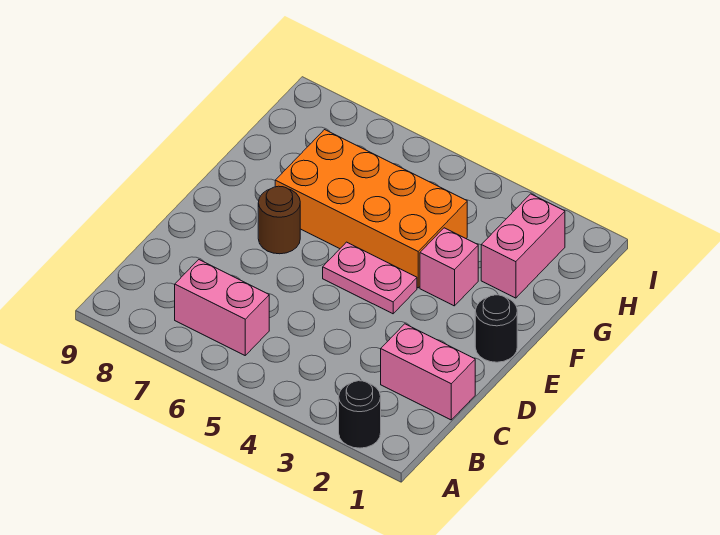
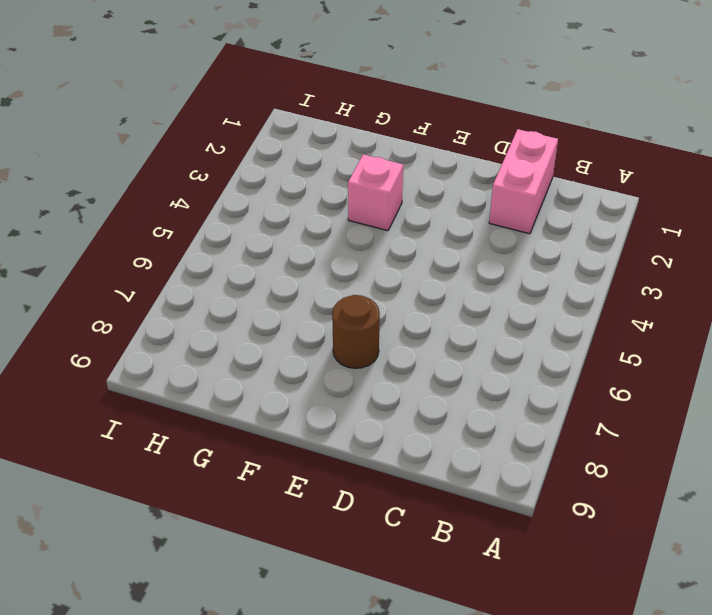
none -> black 1x1 round brick [339,381,381,448]
none -> pink 1x2 brick [175,260,269,355]

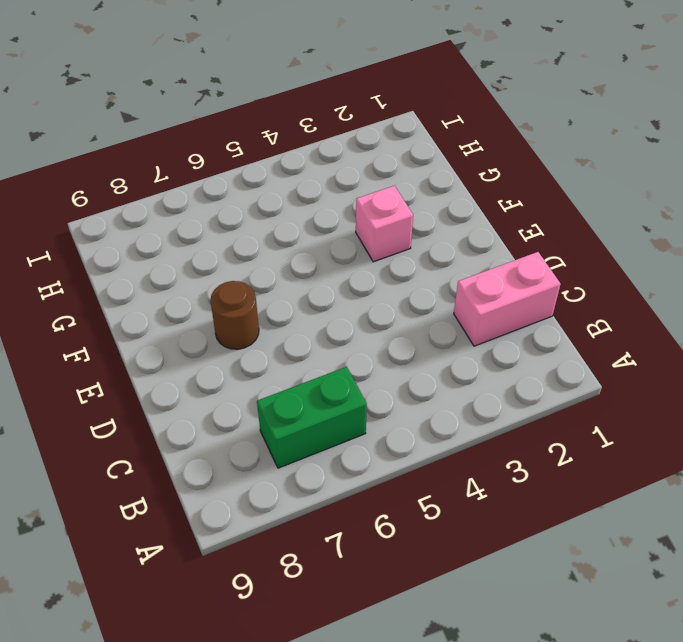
green 1x2 brick [257,367,367,468] -> pink 1x2 brick [175,260,269,355]
none -> black 1x1 round brick [339,381,381,448]
none -> black 1x1 round brick [475,295,517,362]

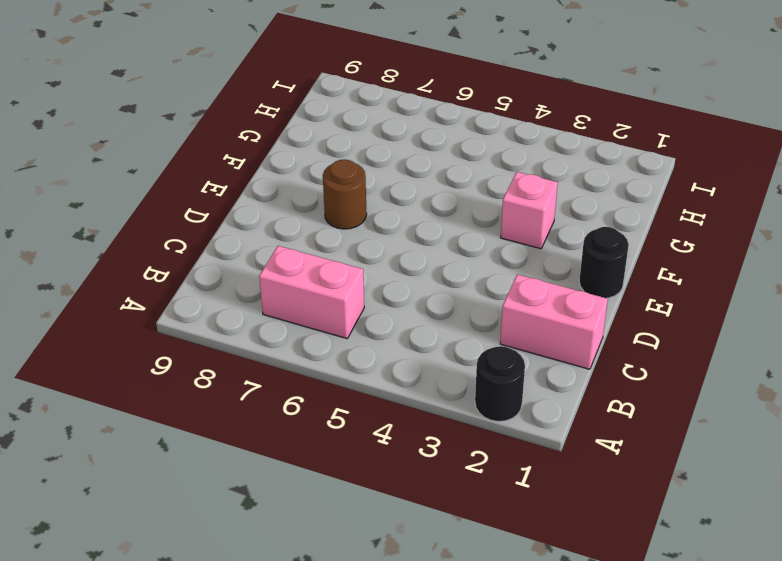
none -> pink 1x2 plate [323,242,417,314]
none -> orange 2x4 brick [275,130,467,288]

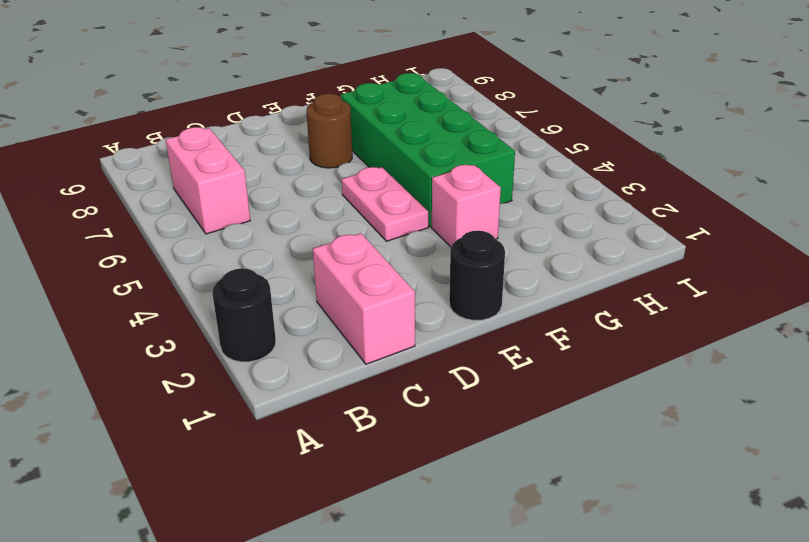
green 2x4 brick [340,73,515,227] -> orange 2x4 brick [275,130,467,288]
none -> pink 1x2 brick [481,194,565,298]

